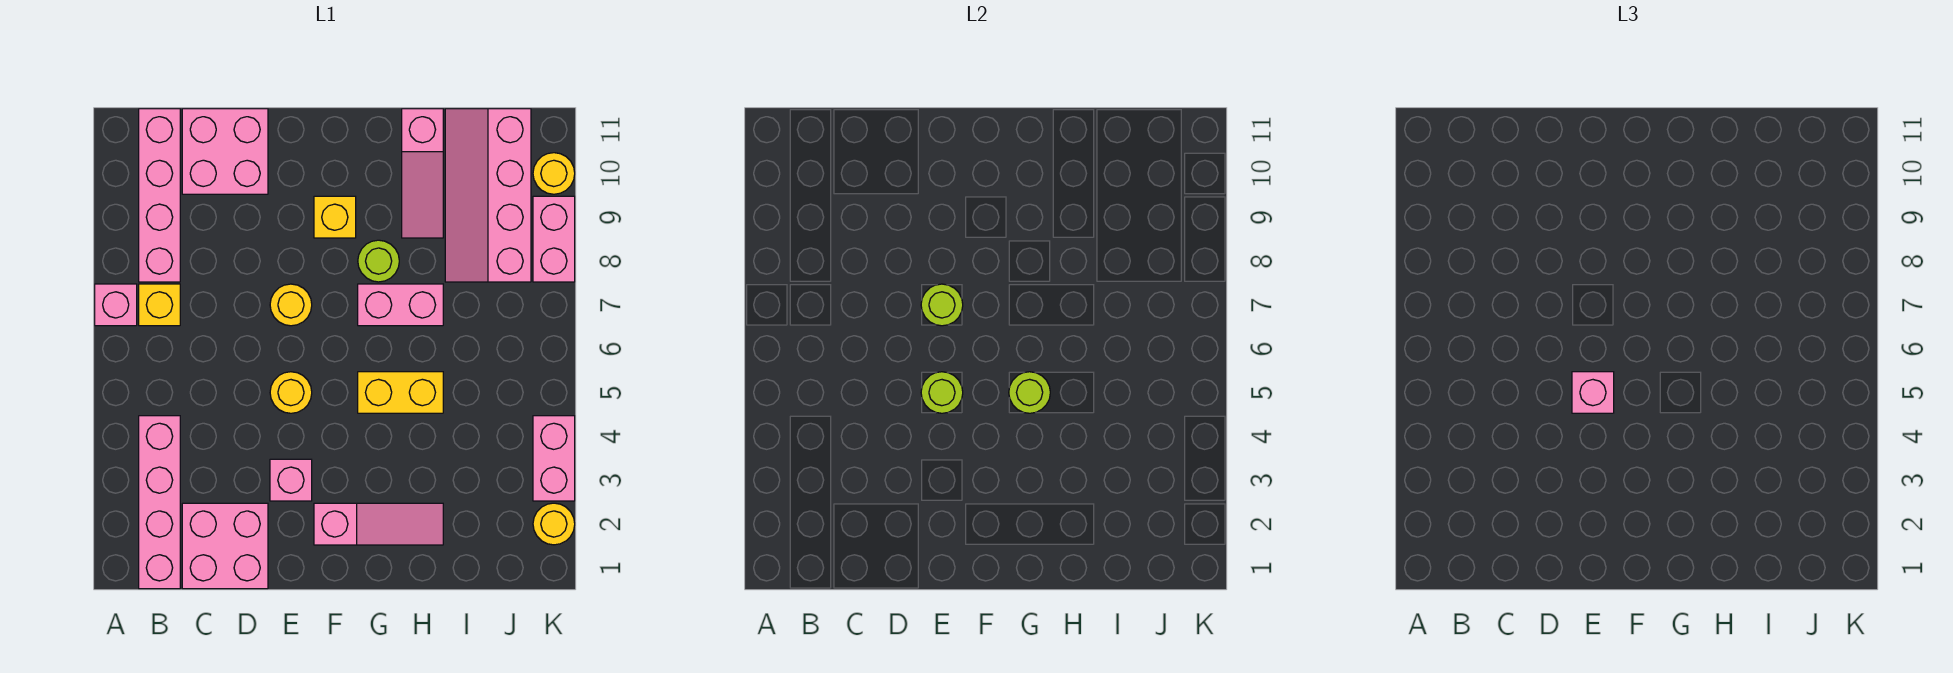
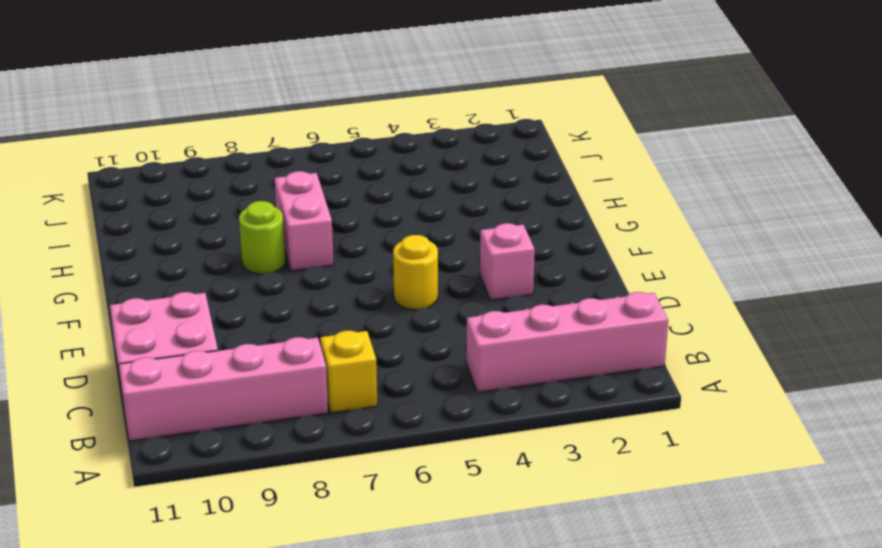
none -> pink 1x1 brick [95,284,137,326]
none -> pink 2x2 brick [182,503,268,589]
none -> yellow 1x1 round brick [270,284,312,326]

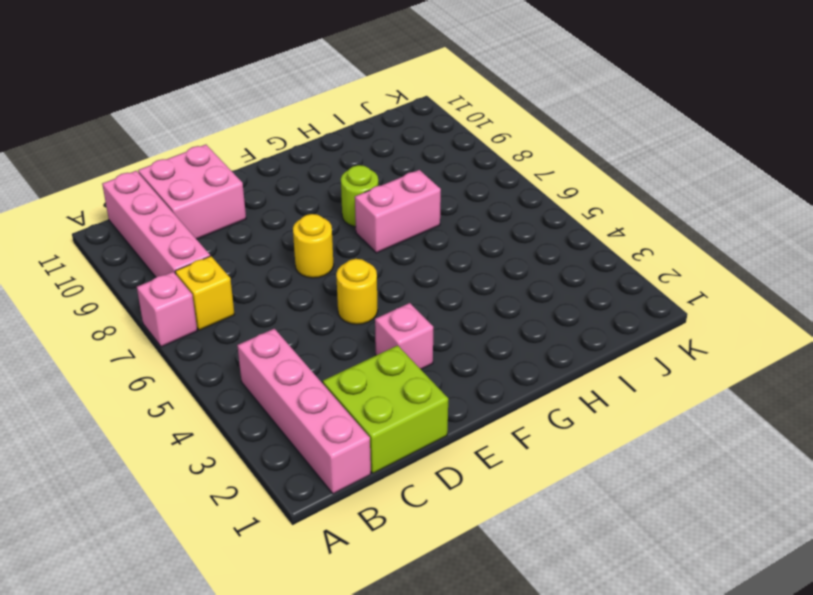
lime 2x2 brick [323,345,448,473] -> pink 2x2 brick [182,503,268,589]
none -> pink 1x3 slope [314,503,443,545]
none -> yellow 1x1 brick [314,196,356,238]
none -> yellow 1x2 brick [358,372,443,413]

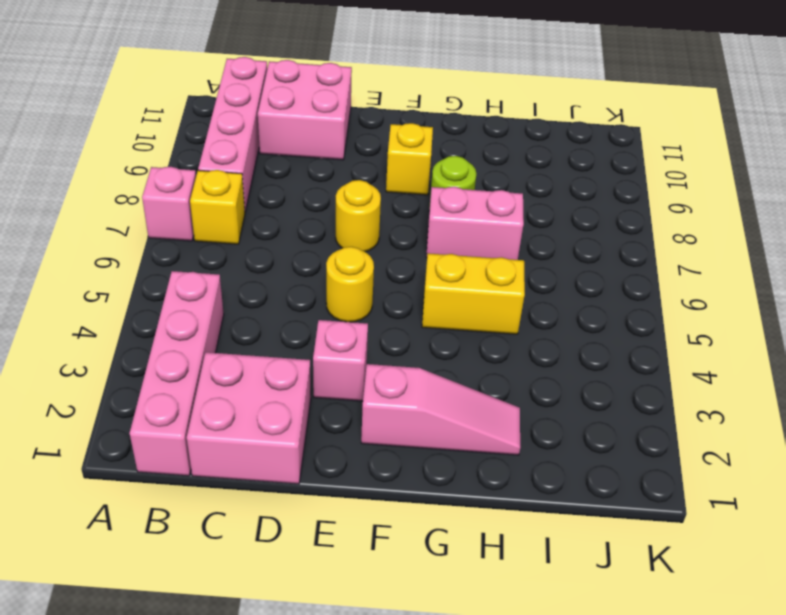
none -> pink 1x3 slope [402,109,443,238]
none -> pink 2x4 slope [445,109,531,282]
none -> yellow 1x1 round brick [533,503,575,545]

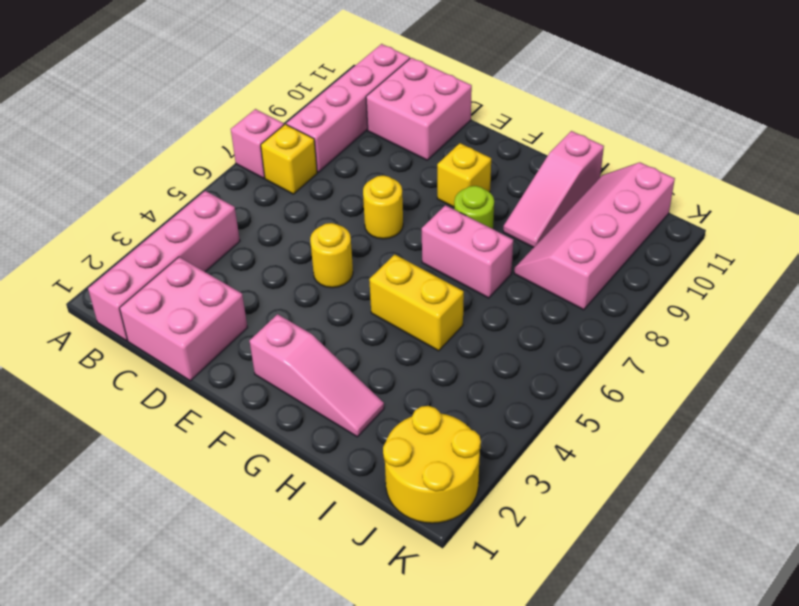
yellow 2x2 round brick [383,406,481,523] -> yellow 1x1 round brick [533,503,575,545]
none -> pink 1x1 brick [270,459,312,501]
none -> pink 1x2 brick [533,416,575,501]
none -> pink 1x2 brick [533,196,575,282]

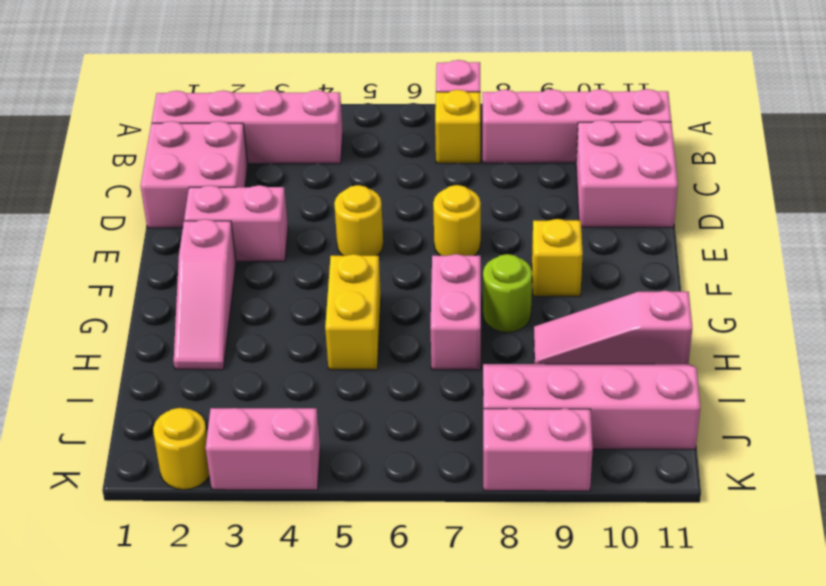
pink 1x2 brick [184,185,288,261] -> pink 1x1 brick [270,459,312,501]
none -> yellow 1x1 round brick [533,153,575,194]
none -> lime 1x1 round brick [921,372,963,413]
none -> lime 1x1 round brick [921,284,963,326]

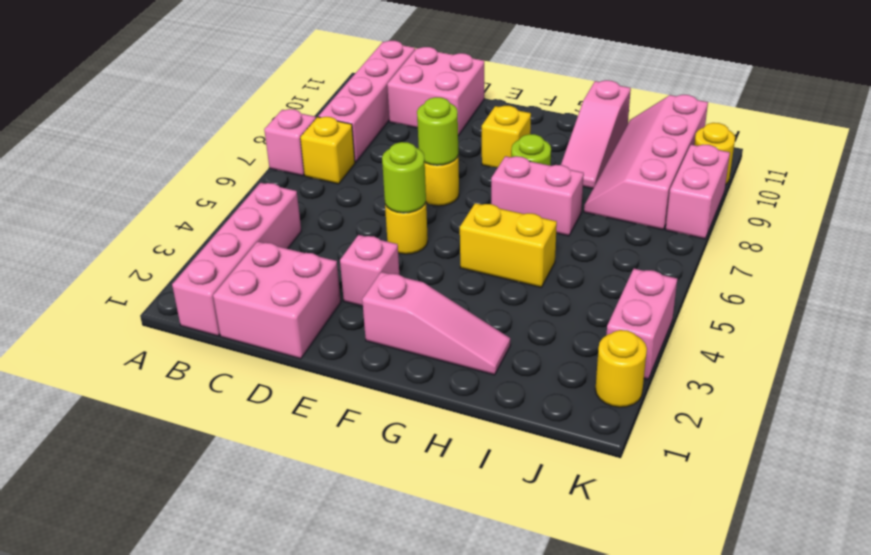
none -> lime 1x1 round brick [1009,372,1050,413]
none -> pink 1x1 brick [1572,372,1614,413]

